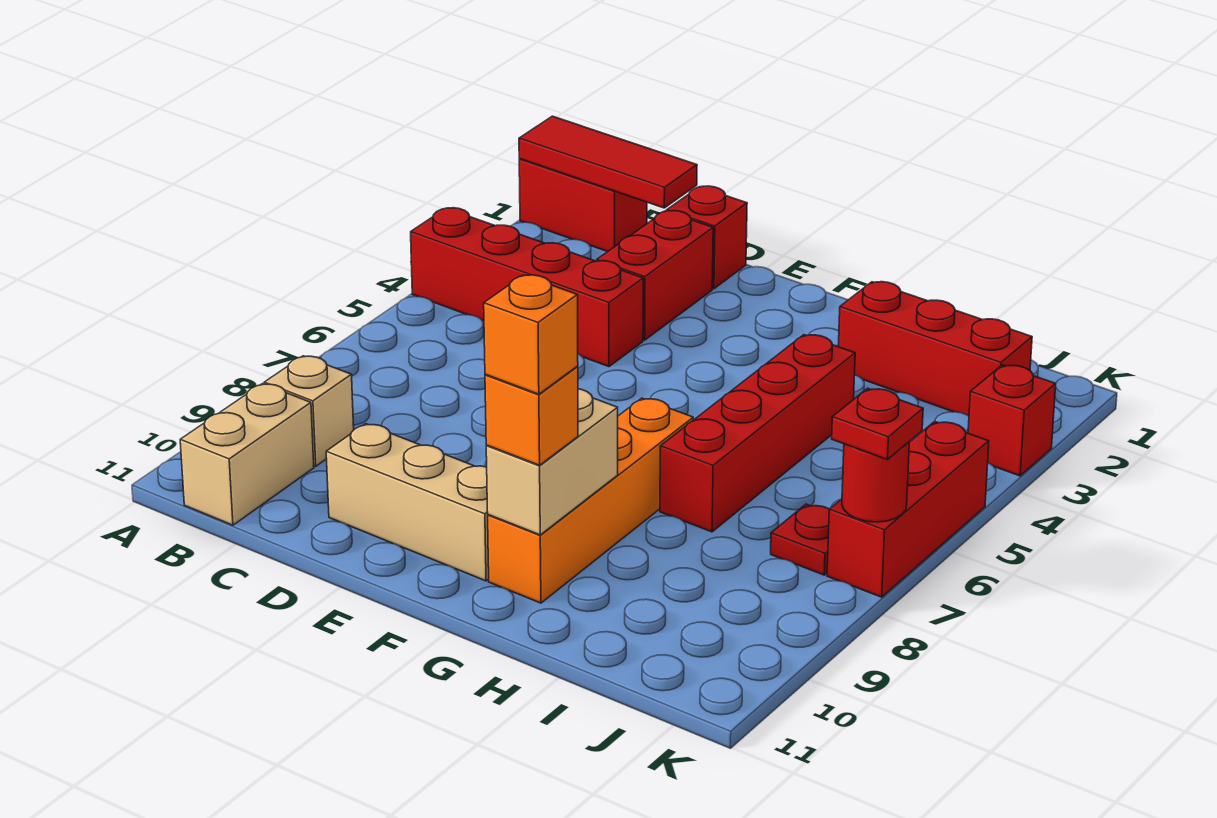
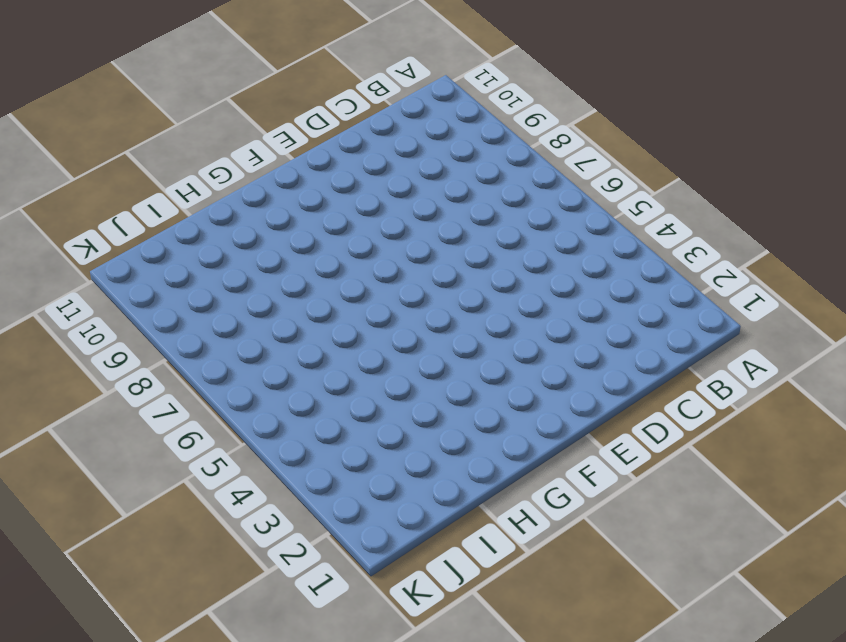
none -> red 1x2 brick [519,159,647,252]
none -> red 1x4 brick [411,208,643,367]
none -> tan 1x1 brick [264,356,354,466]

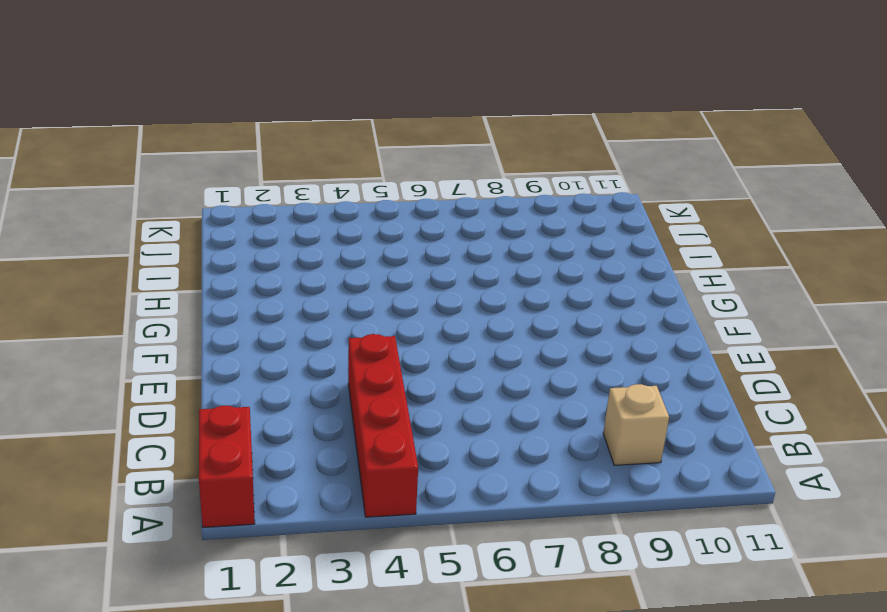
none -> tan 1x2 brick [180,384,314,525]
none -> red 1x1 brick [667,186,747,289]
none -> red 1x2 brick [597,211,713,340]

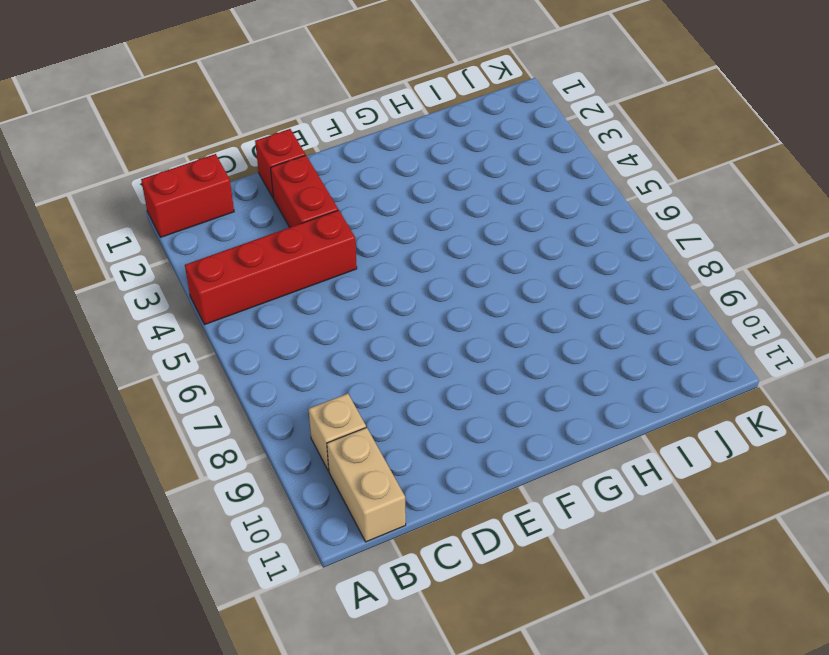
none -> tan 1x3 brick [326,424,489,581]
none -> orange 1x4 brick [488,398,693,603]
none -> red 1x3 brick [838,282,1032,416]

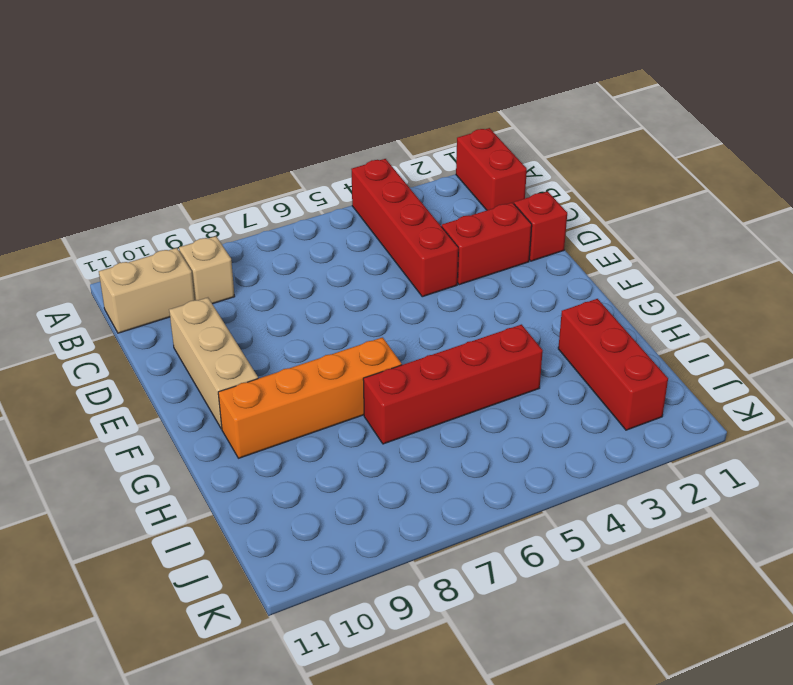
none -> red 1x1 plate [771,504,829,575]
none -> red 1x1 brick [968,365,1056,476]
none -> red 1x3 brick [827,421,989,597]

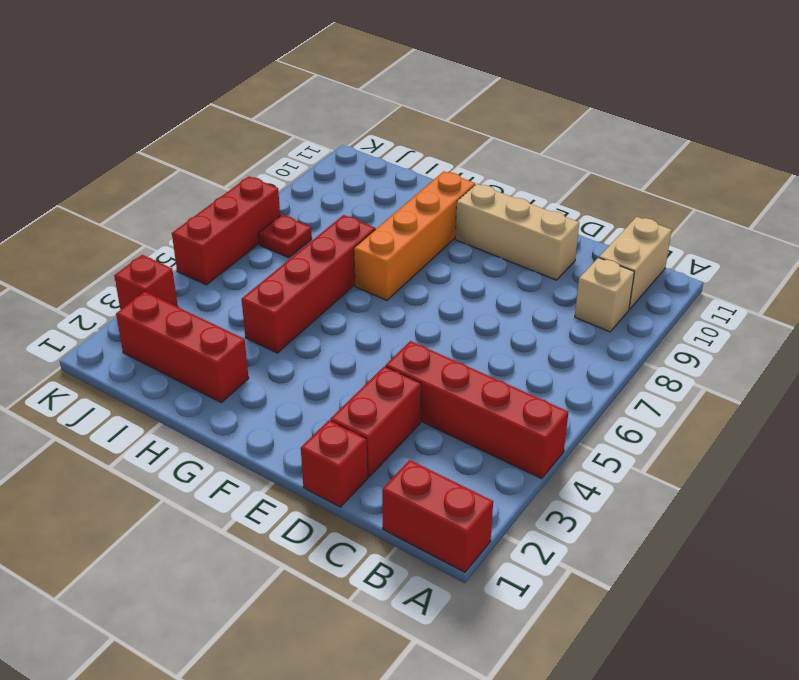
none -> red 1x3 tile [519,116,697,208]
none -> tan 1x2 brick [486,389,618,535]
none -> red 1x1 round brick [842,442,909,522]

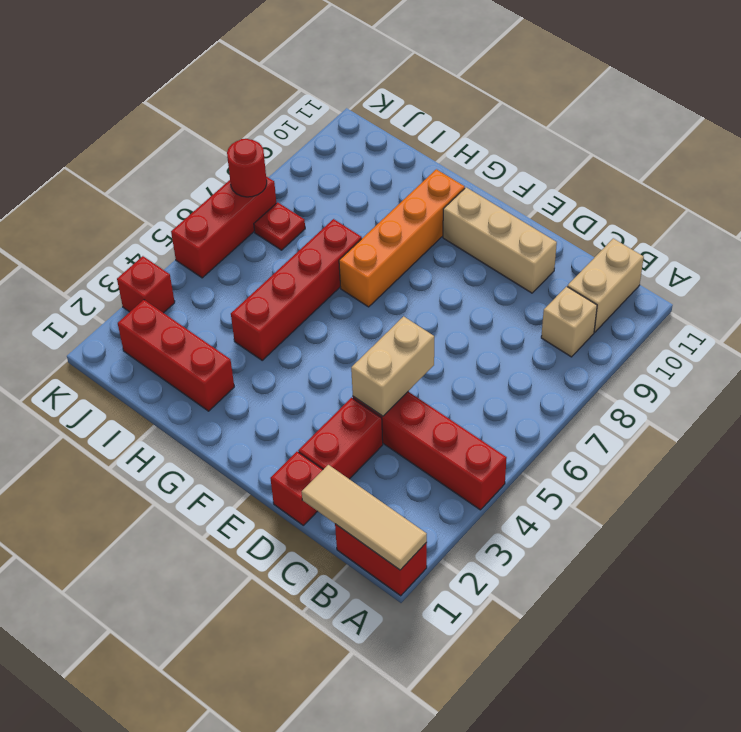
tan 1x3 tile [302,465,427,570] -> red 1x3 tile [519,116,697,208]
tan 1x2 brick [351,316,434,416] -> tan 1x2 brick moved to [486,389,618,535]
none -> orange 1x1 brick [485,366,578,465]
none -> red 1x1 plate [832,388,923,460]
none -> orange 1x1 brick [484,275,578,394]

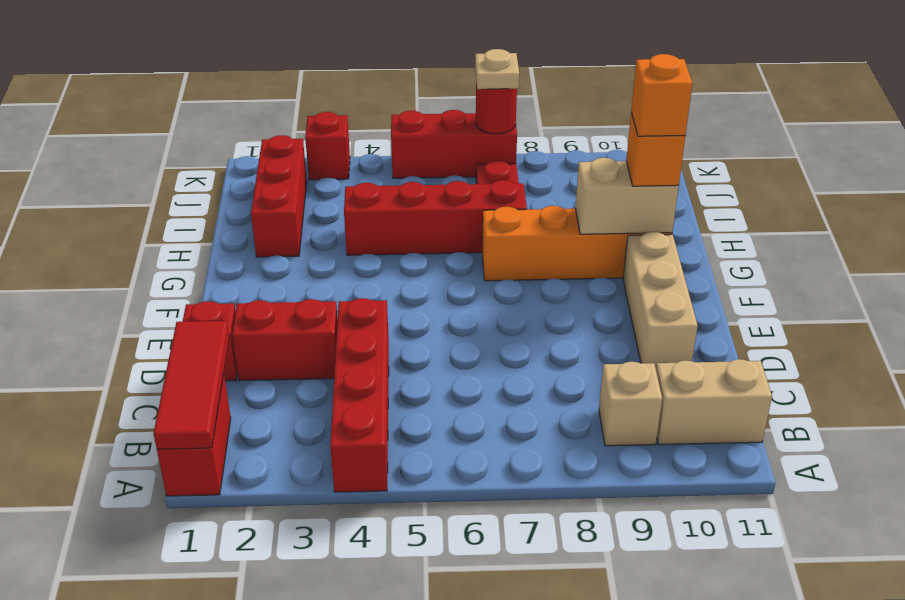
tan 1x1 plate [475,49,519,89] -> red 1x1 plate [832,388,923,460]

